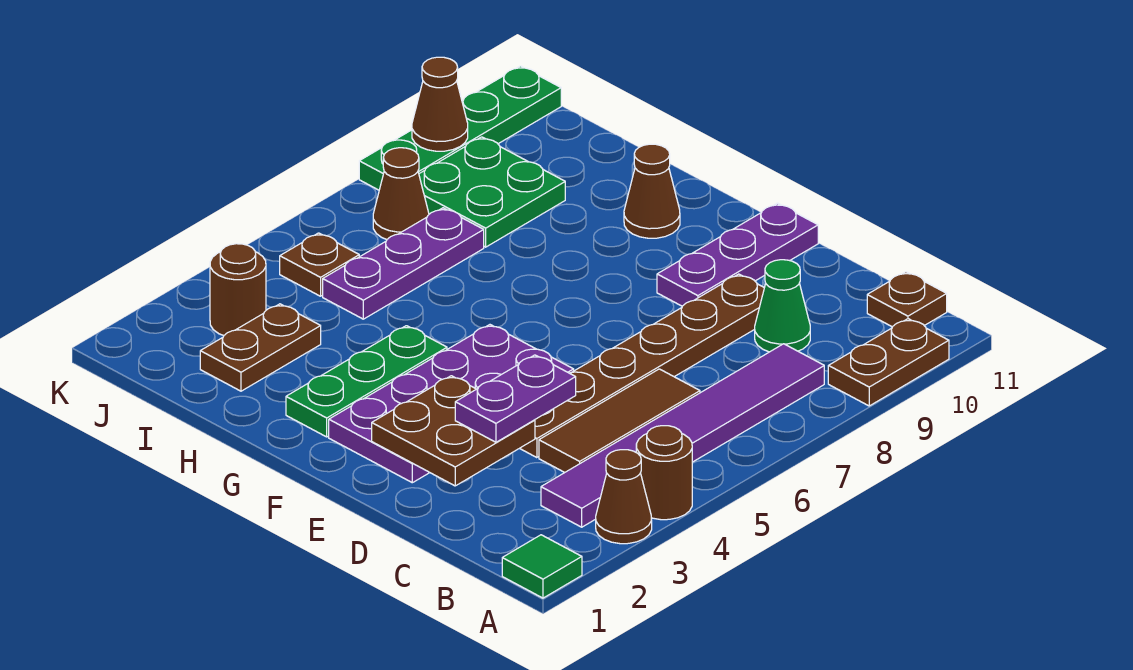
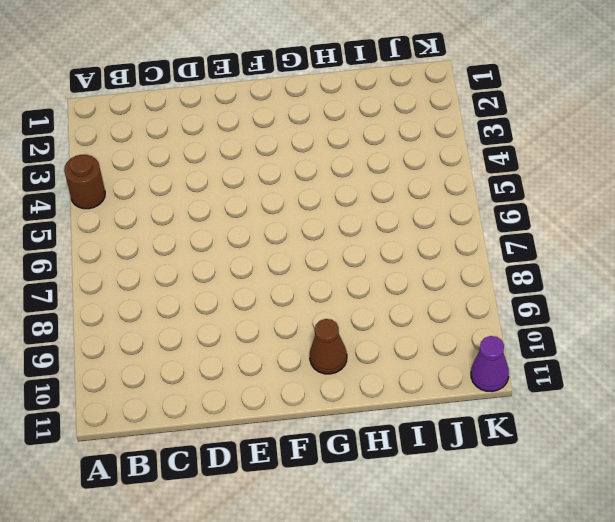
purple 1x1 cone [471,336,509,392] -> green 1x4 plate [359,66,561,190]
none -> green 1x1 tile [502,535,582,598]
none -> brown 1x1 cone [596,450,652,544]
none -> brown 1x2 plate [828,319,949,406]

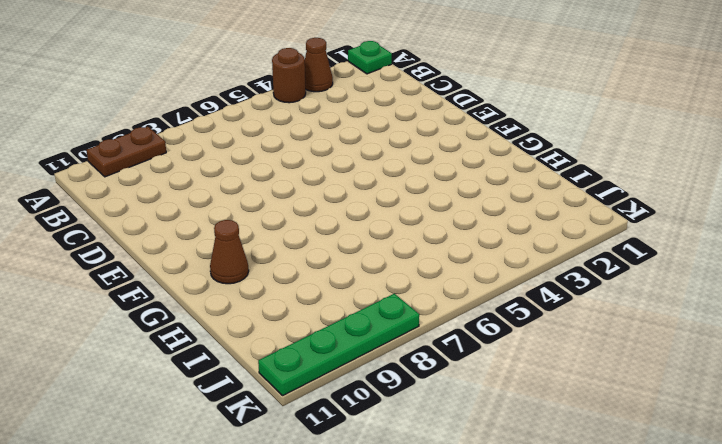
green 1x1 plate [348,41,392,74] -> green 1x1 tile [502,535,582,598]
none -> purple 1x6 tile [541,344,824,527]
none -> brown 1x1 plate [867,272,947,327]
none -> brown 1x3 tile [539,369,700,473]

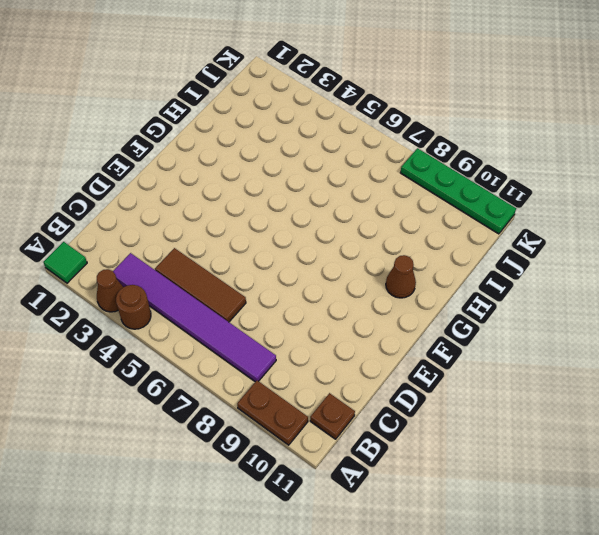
none -> green 1x1 cone [755,260,810,352]
none -> brown 1x6 plate [520,274,764,458]
none -> purple 2x4 plate [329,325,574,483]

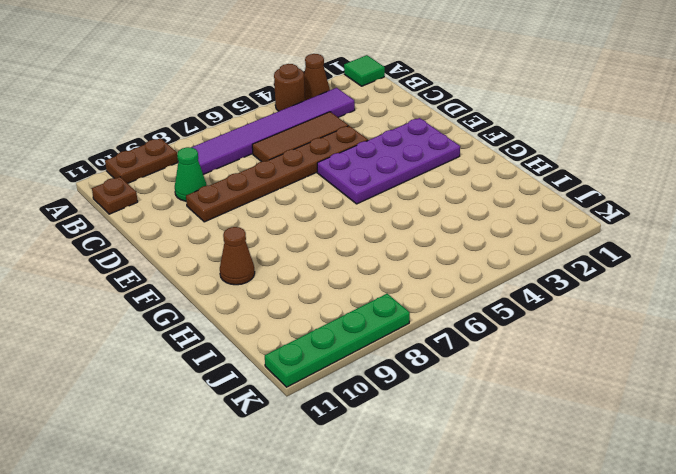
none -> purple 1x3 plate [657,203,818,306]
none -> green 1x3 plate [286,326,447,437]
none -> brown 1x2 plate [200,304,321,391]

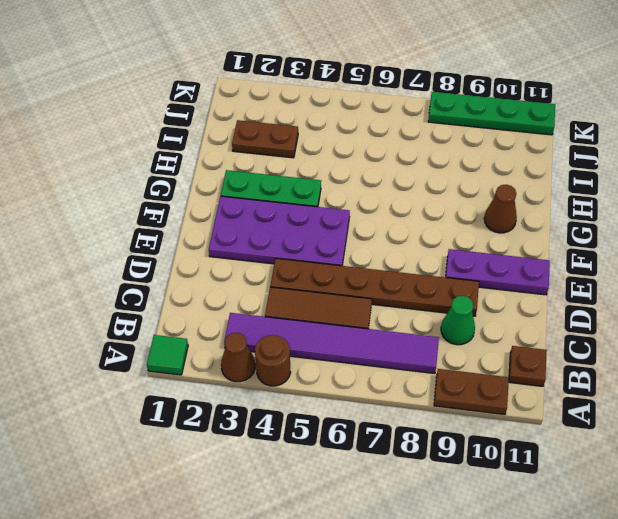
none -> purple 1x3 plate [323,208,484,319]
none -> green 2x2 plate [419,137,565,247]
none -> brown 1x1 round brick [210,244,266,336]

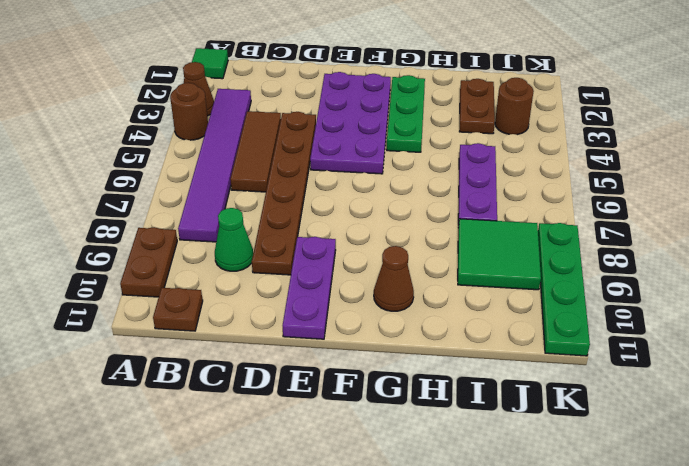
green 2x2 tile [458,219,541,290] -> green 2x2 plate [419,137,565,247]
none -> brown 1x1 plate [280,233,359,296]
none -> brown 1x1 cone [373,148,429,239]
none -> brown 2x2 plate [372,376,535,486]

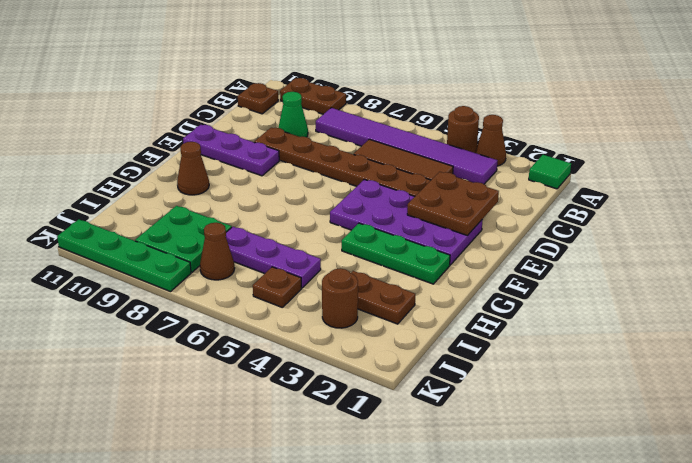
none -> brown 1x1 cone [412,57,468,151]
none -> purple 1x2 plate [455,355,576,442]

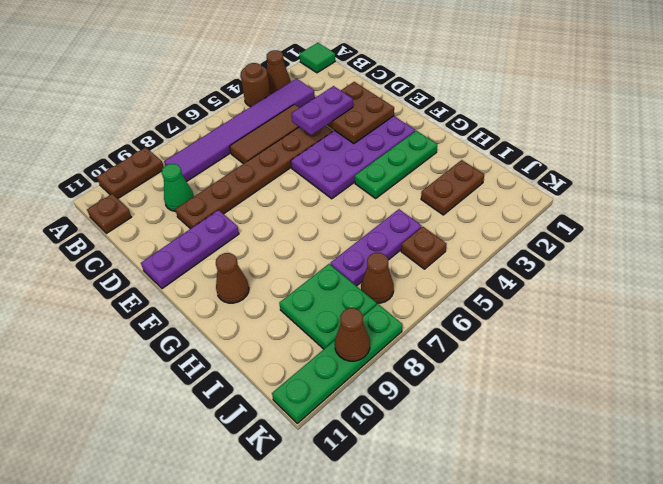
none -> brown 1x1 round brick [210,244,266,336]

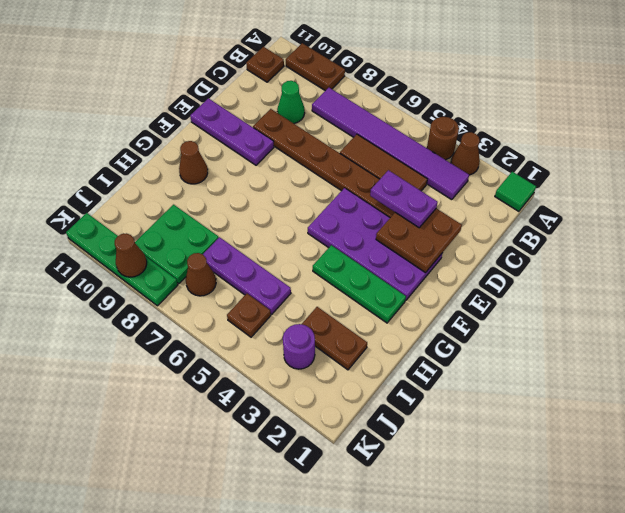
purple 1x1 round brick [283,324,315,369] -> brown 1x1 round brick [210,244,266,336]

